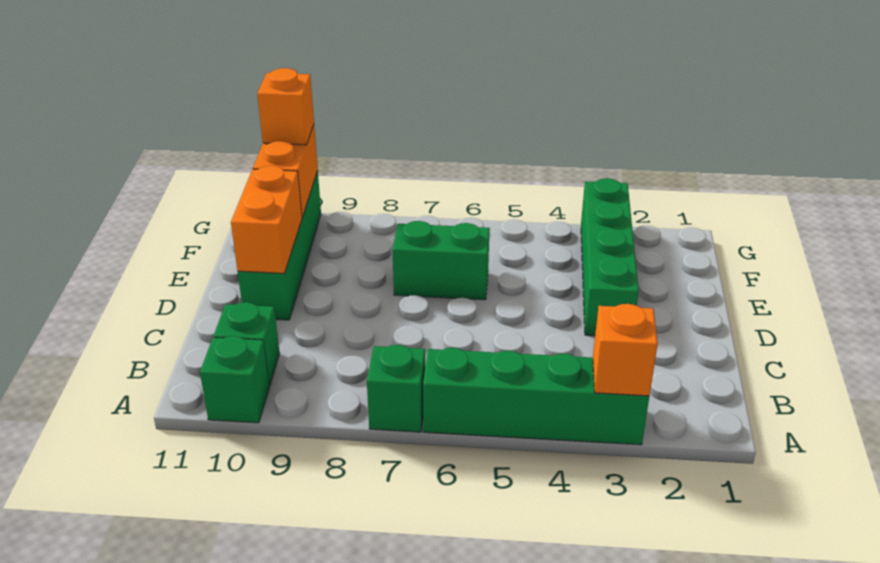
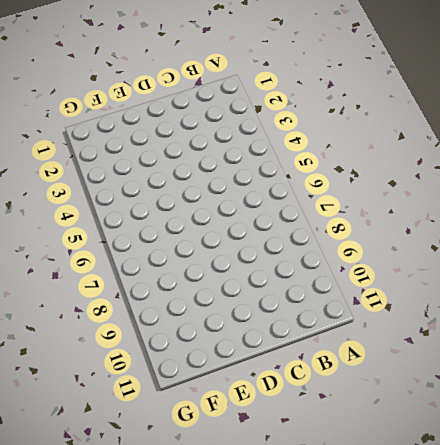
none -> green 1x4 brick [423,348,649,445]
none -> green 1x1 brick [367,345,425,432]

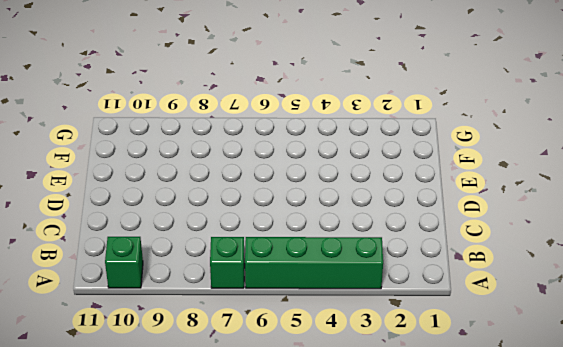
none -> green 1x1 brick [213,302,280,386]
none -> green 1x4 brick [581,178,639,336]

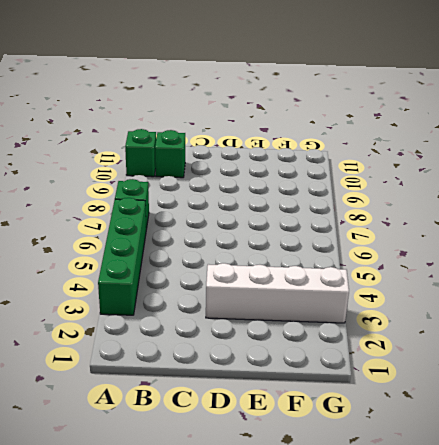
white 1x4 brick [206,263,349,323] -> green 1x4 brick [581,178,639,336]
none -> green 1x4 brick [238,171,321,320]
none -> green 1x2 brick [393,221,490,300]

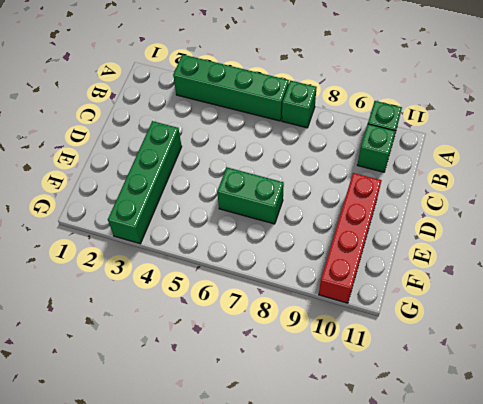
red 1x4 brick [319,173,382,303] -> green 1x4 brick [238,171,321,320]
none -> orange 1x1 brick [593,304,658,396]
none -> orange 1x2 brick [231,166,302,273]

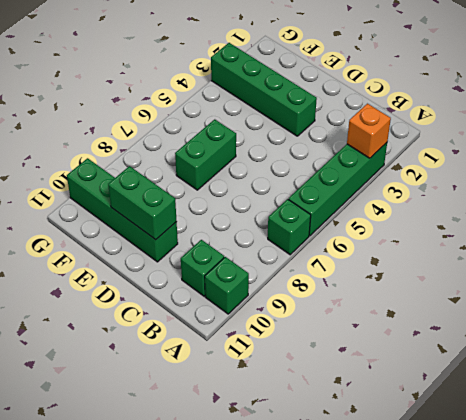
green 1x2 brick [108,166,177,240] -> orange 1x2 brick [231,166,302,273]
none -> orange 1x2 brick [253,125,318,217]
none -> orange 1x1 brick [257,68,314,145]

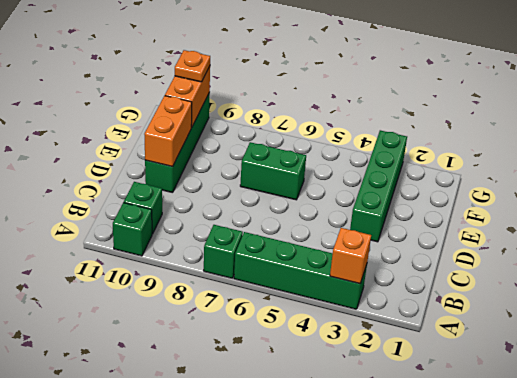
orange 1x1 plate [175,50,210,82] -> orange 1x1 brick [257,68,314,145]

